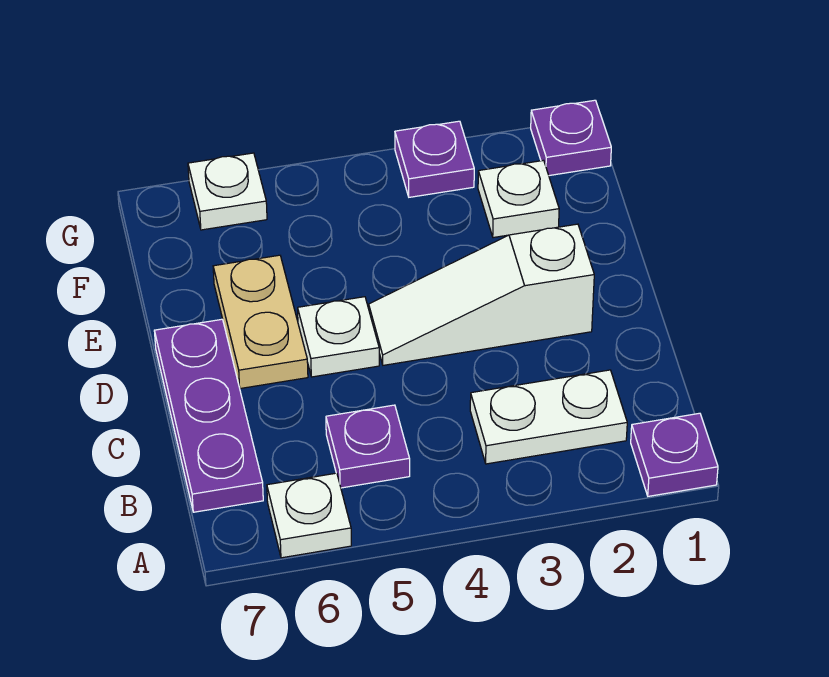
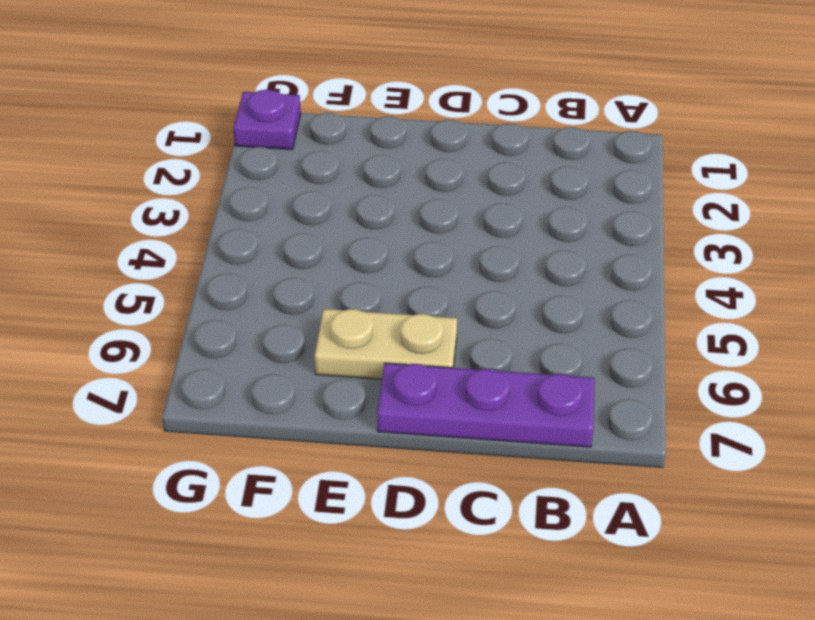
none -> purple 1x1 plate [631,413,718,496]
none -> white 1x1 plate [267,473,351,558]
none -> white 1x2 plate [470,370,627,464]

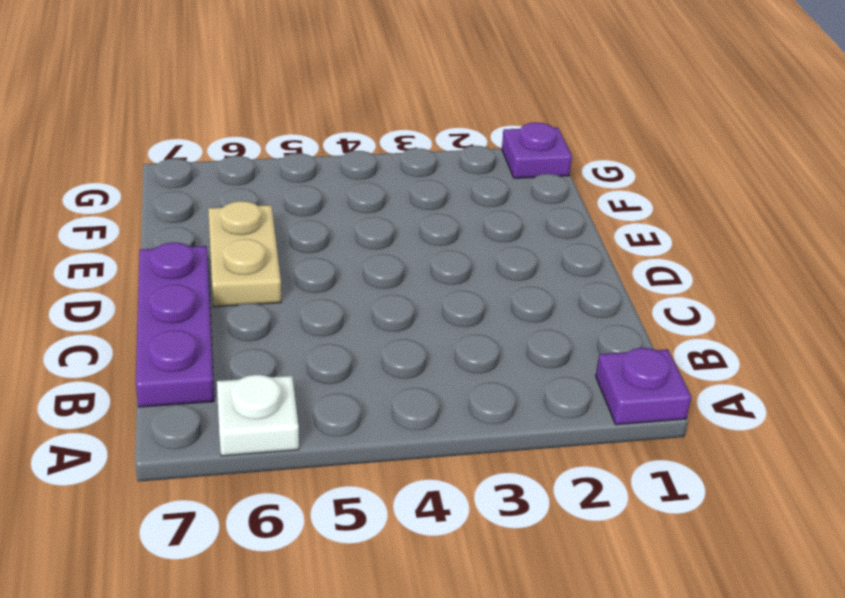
none -> white 1x2 plate [470,370,627,464]
none -> purple 1x1 plate [326,405,410,488]
none -> white 1x3 slope [369,224,594,365]

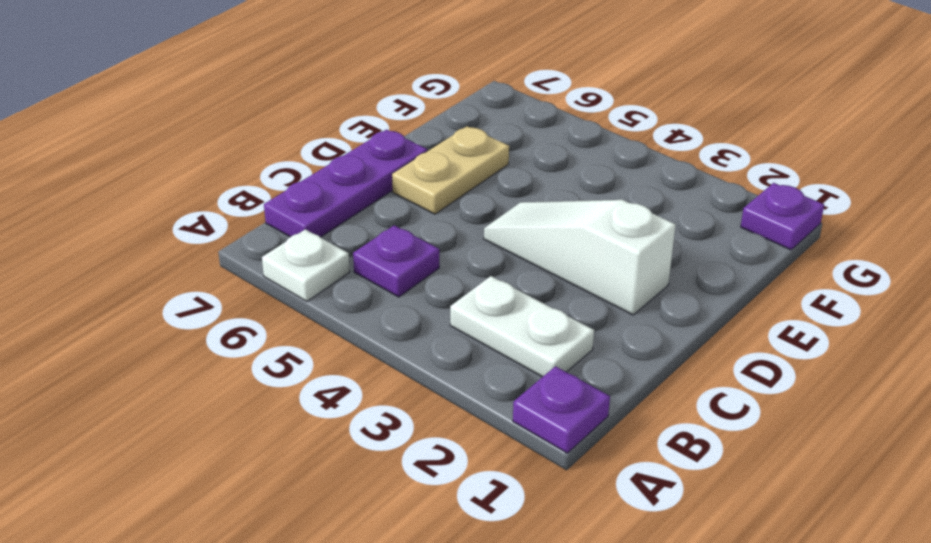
none -> white 1x1 plate [298,297,379,377]
none -> white 1x1 plate [478,160,559,238]
none -> purple 1x1 plate [395,121,474,197]

